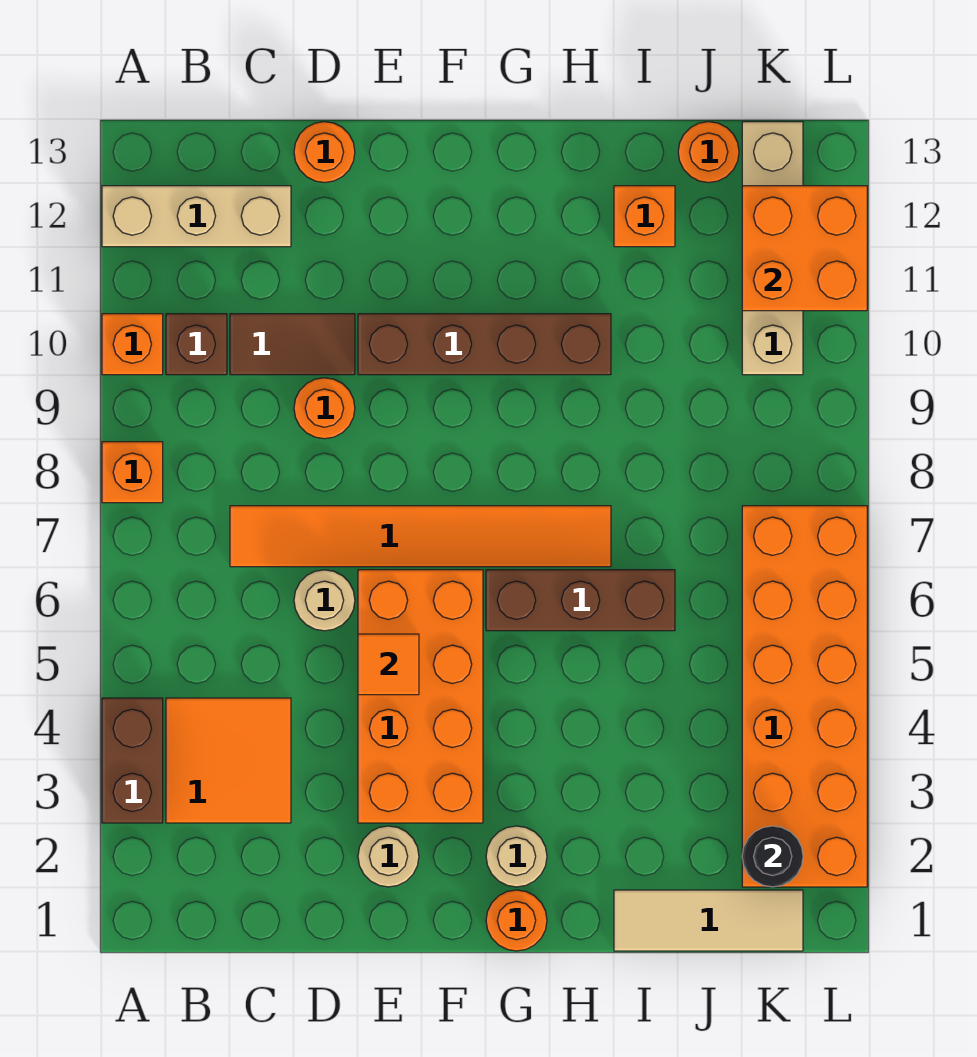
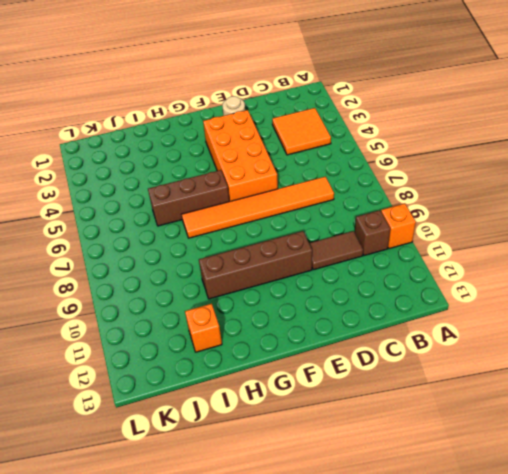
none -> brown 1x2 brick [102,698,163,823]
none -> orange 1x1 brick [102,442,163,503]
none -> tan 1x3 brick [102,186,291,247]

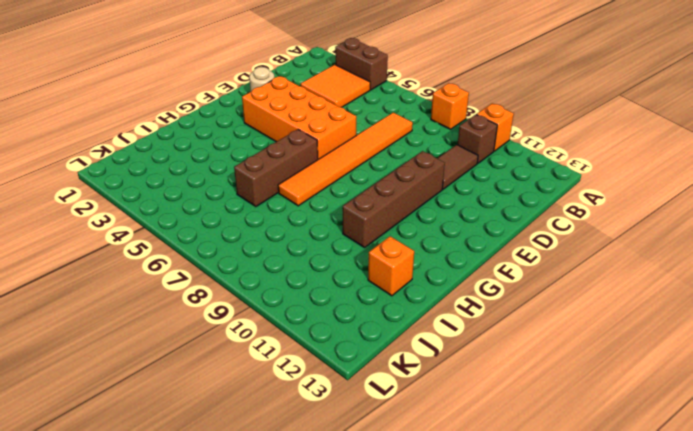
none -> tan 1x3 brick [102,186,291,247]
none -> tan 1x1 round brick [294,570,355,631]
none -> orange 1x1 round brick [294,378,355,439]

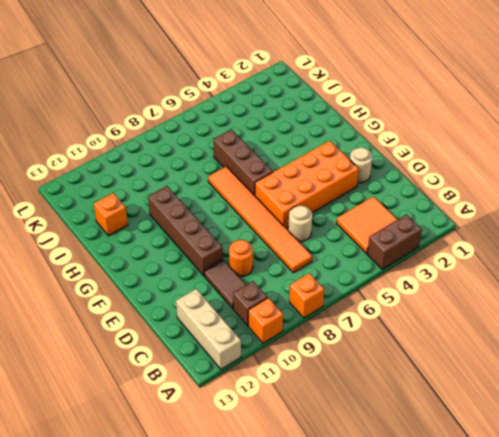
none -> orange 1x1 round brick [294,122,355,183]
none -> orange 1x1 round brick [486,890,547,951]
none -> tan 1x1 round brick [486,826,547,887]

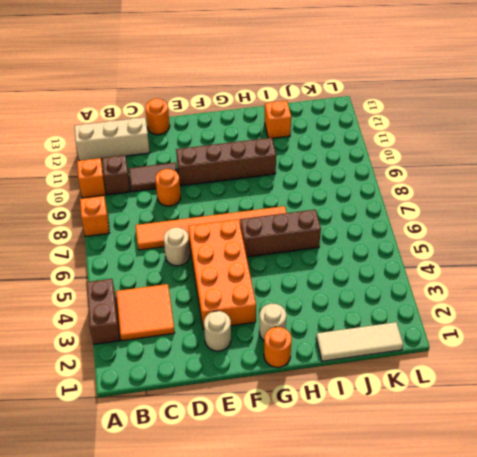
none -> orange 1x1 round brick [678,122,739,183]
none -> orange 2x6 brick [742,506,867,887]
none -> tan 1x4 brick [742,122,803,375]

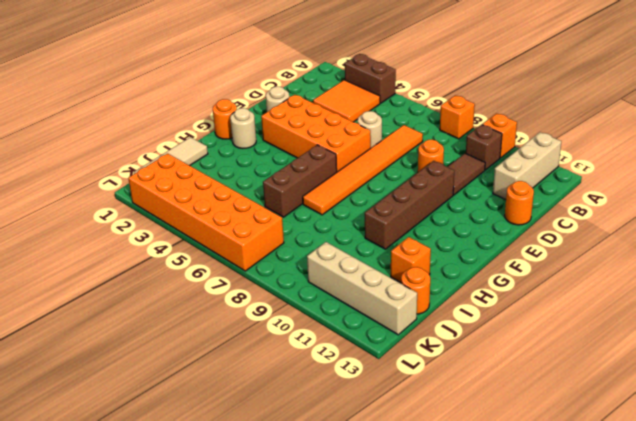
none -> orange 1x1 tile [358,634,419,695]
none -> black 1x1 round brick [742,826,803,887]
none -> orange 2x2 brick [742,186,867,311]

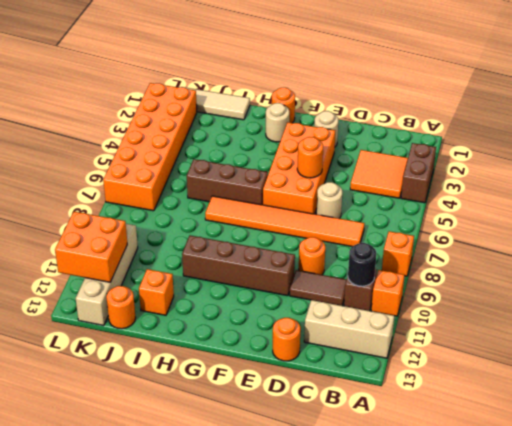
black 1x1 round brick [348,243,376,286] -> black 1x1 round brick moved to [742,826,803,887]
orange 1x1 round brick [297,137,323,178] -> orange 1x1 tile [358,634,419,695]

